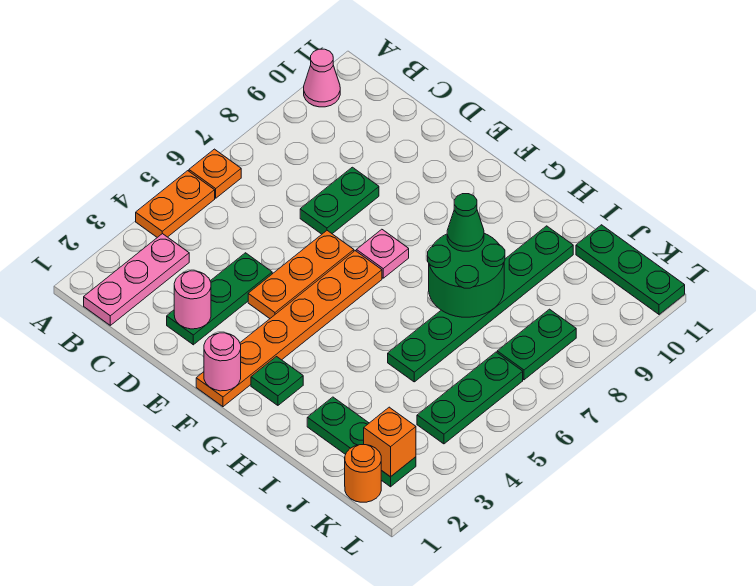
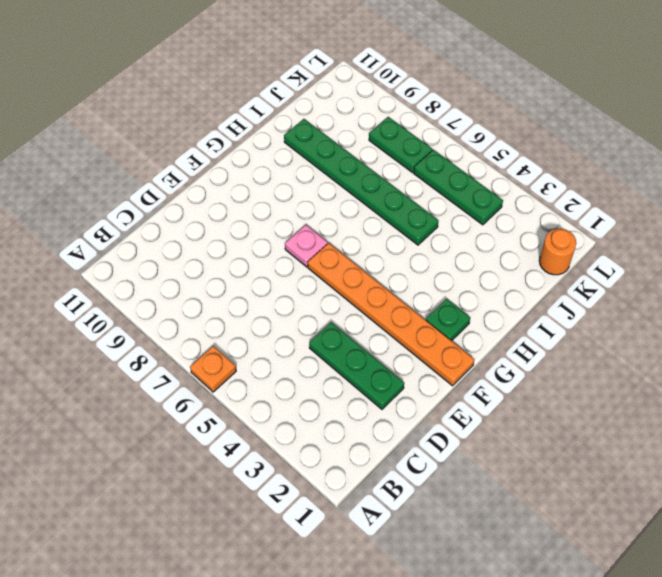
none -> orange 1x2 plate [136,171,215,237]
none -> pink 1x1 cone [304,49,340,107]
none -> pink 1x3 plate [84,234,189,325]

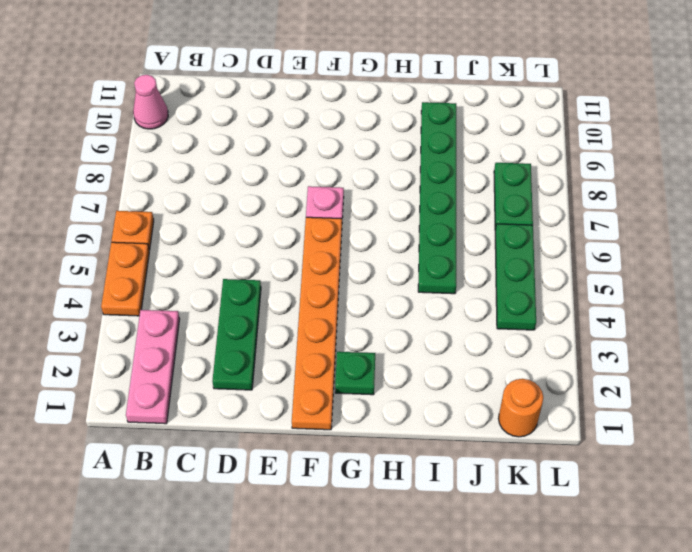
none -> green 1x2 plate [300,167,379,234]
none -> orange 1x3 plate [248,231,354,318]
none -> green 1x3 plate [307,397,416,487]

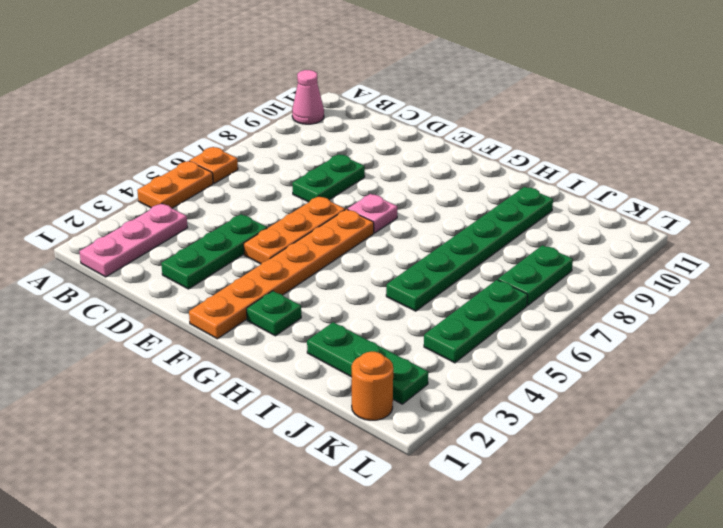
none -> green 1x3 plate [576,225,685,314]
none -> pink 1x1 round brick [174,271,211,329]
none -> pink 1x1 round brick [204,333,241,391]

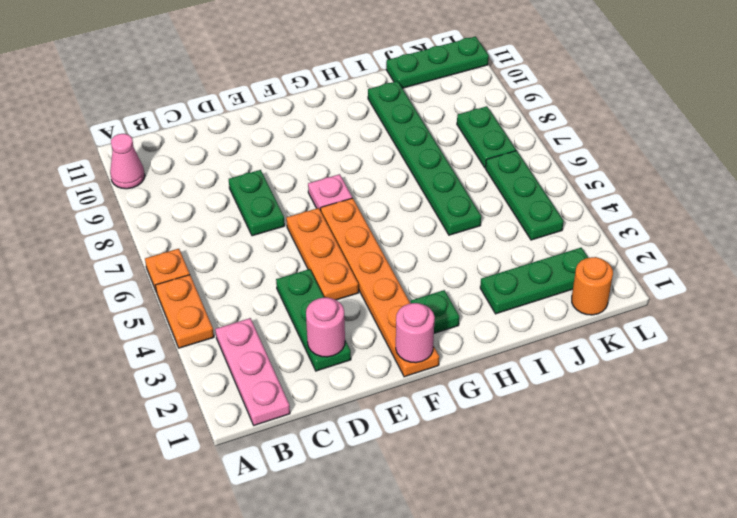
none -> green 2x2 round brick [428,233,505,317]
none -> orange 1x1 brick [364,407,416,477]
none -> green 1x1 cone [447,194,484,251]

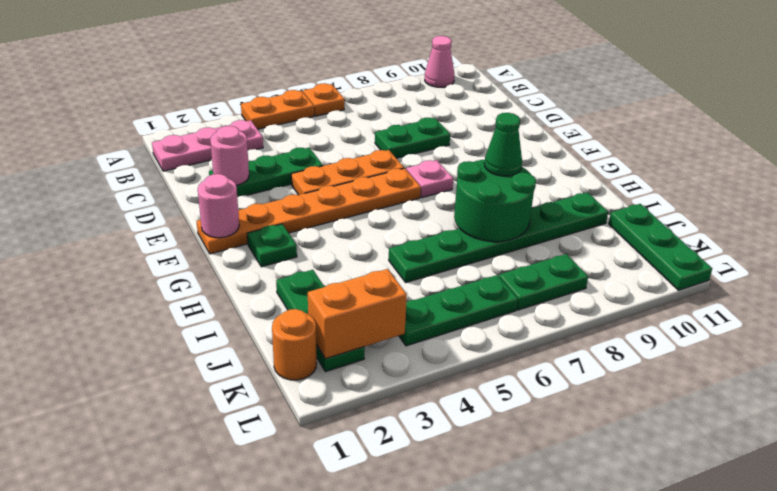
orange 1x2 brick [308,269,407,359] -> orange 1x1 brick [364,407,416,477]

